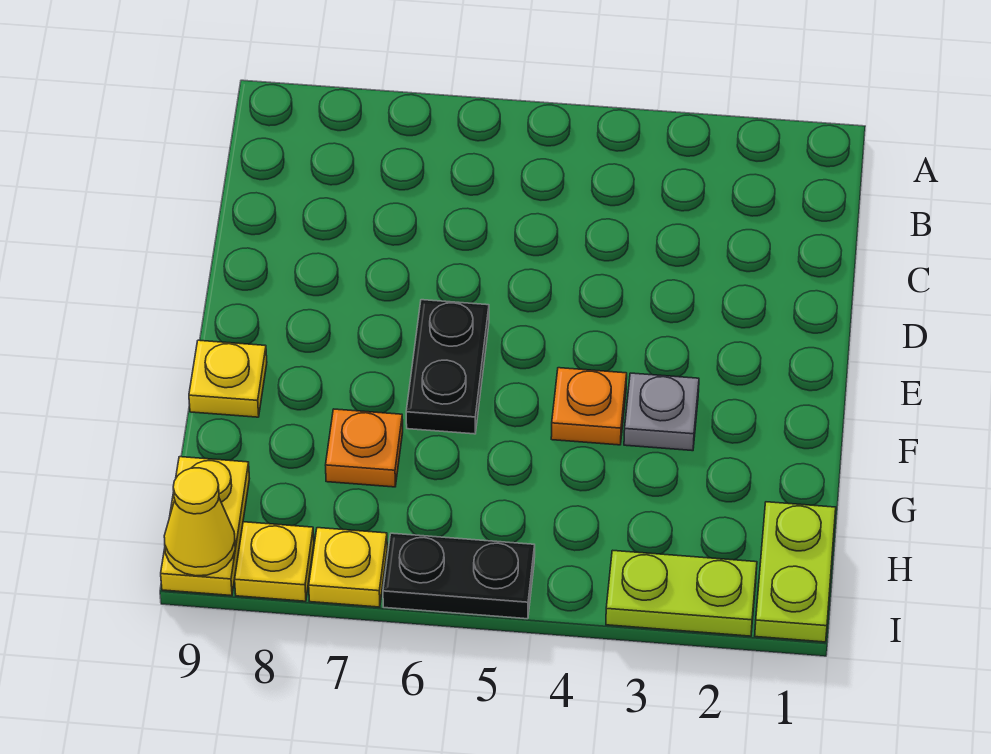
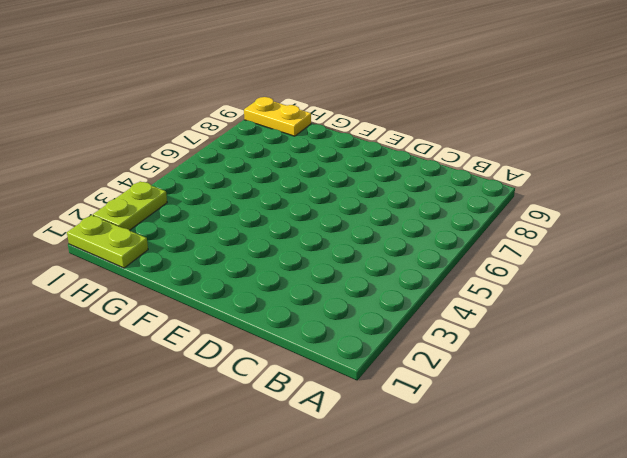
none -> black 1x2 plate [406,300,489,434]
none -> grey 1x1 plate [624,373,699,451]
none -> orange 1x1 plate [551,368,627,445]

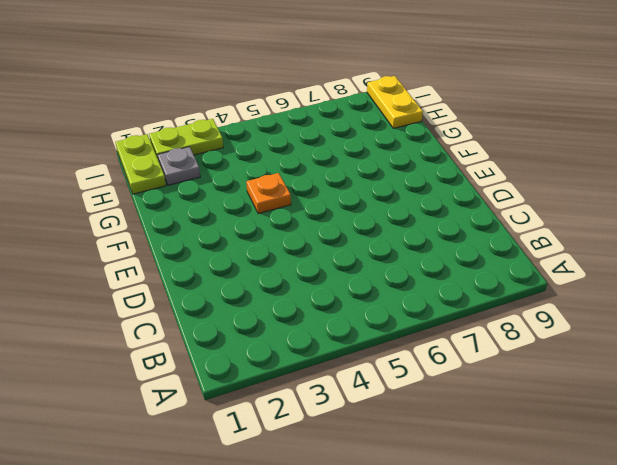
grey 1x1 plate [158,147,200,185] -> grey 1x1 plate moved to [624,373,699,451]
none -> black 1x2 plate [406,300,489,434]
none -> yellow 1x1 plate [189,340,267,417]
none -> orange 1x1 plate [326,409,403,487]

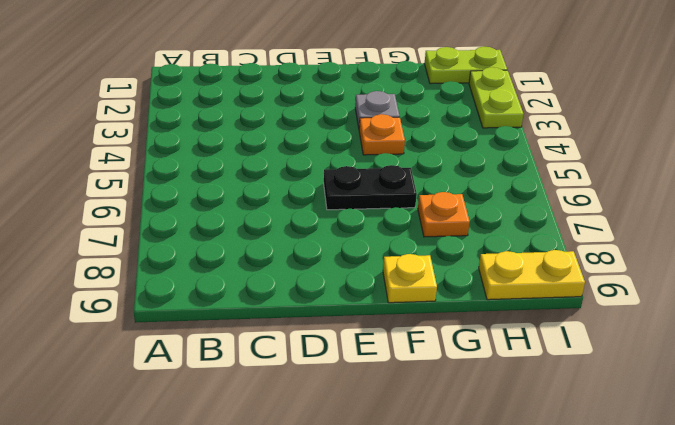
none -> black 1x2 plate [383,533,535,619]
none -> yellow 1x1 plate [309,528,387,607]
none -> yellow 1x1 plate [235,522,314,601]

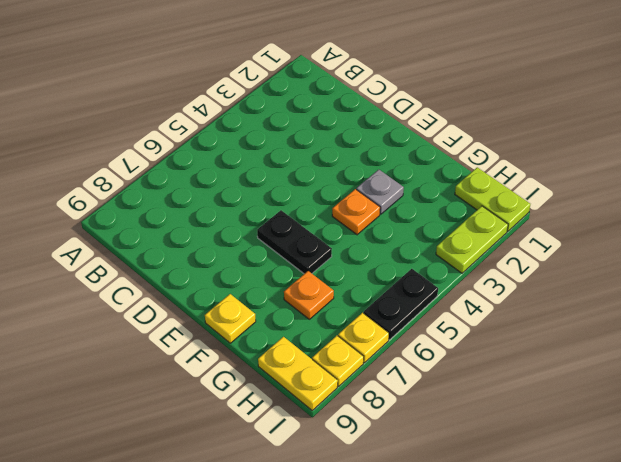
none -> yellow 1x1 cone [164,468,235,576]

